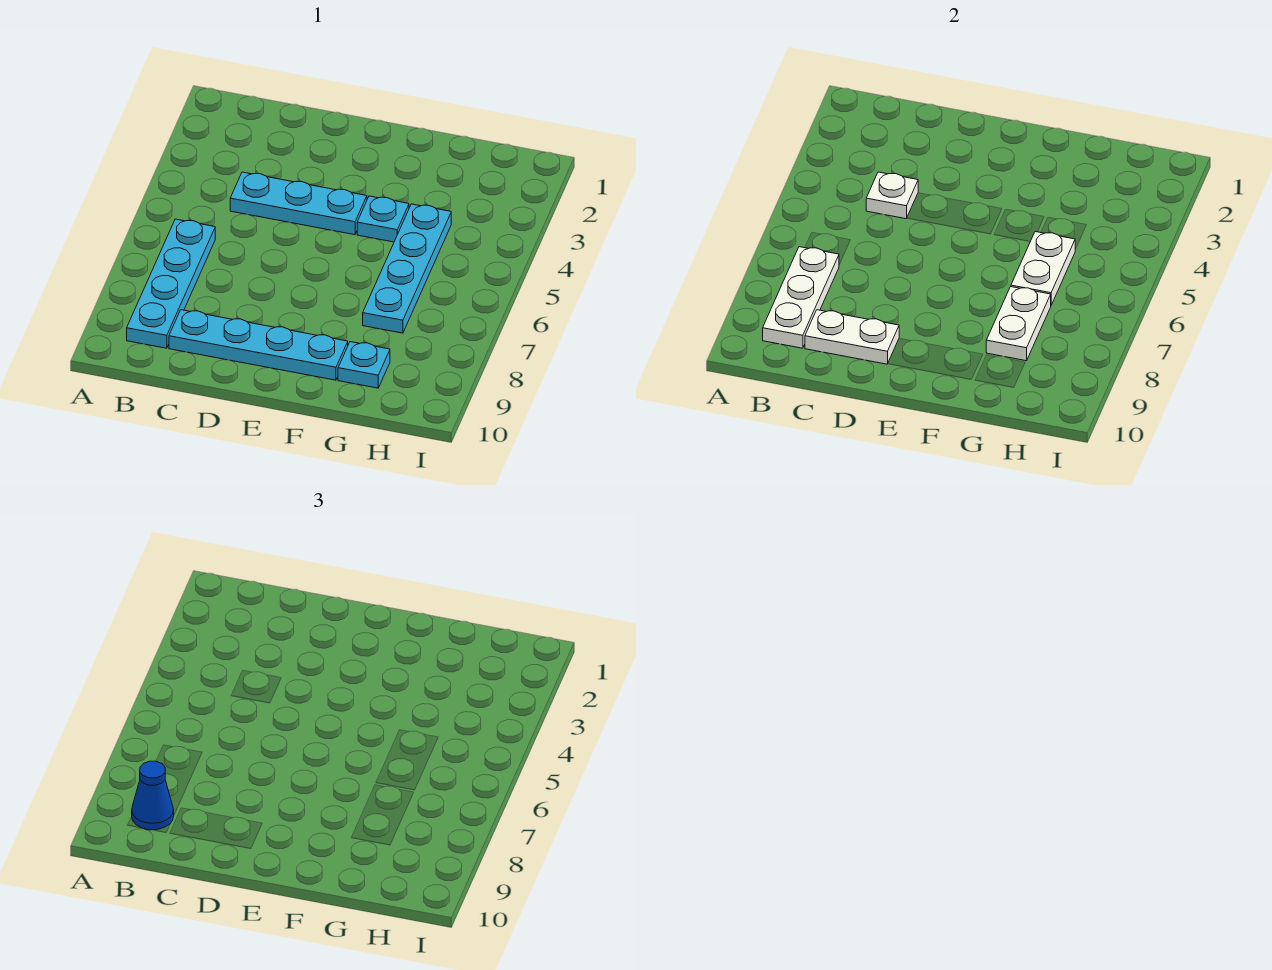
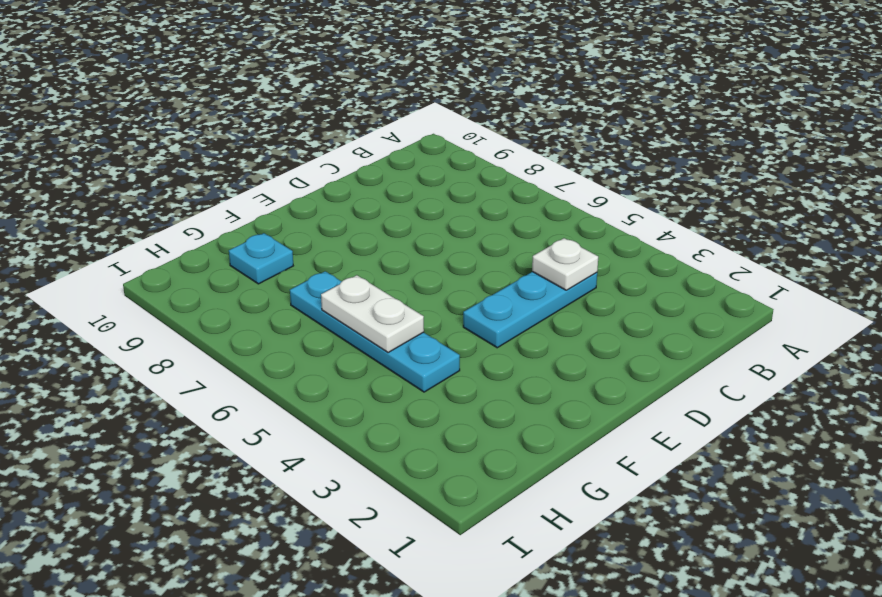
none -> cyan 1x4 plate [127,219,215,348]
none -> cyan 1x4 plate [169,310,348,380]
none -> cyan 1x1 plate [357,196,409,242]

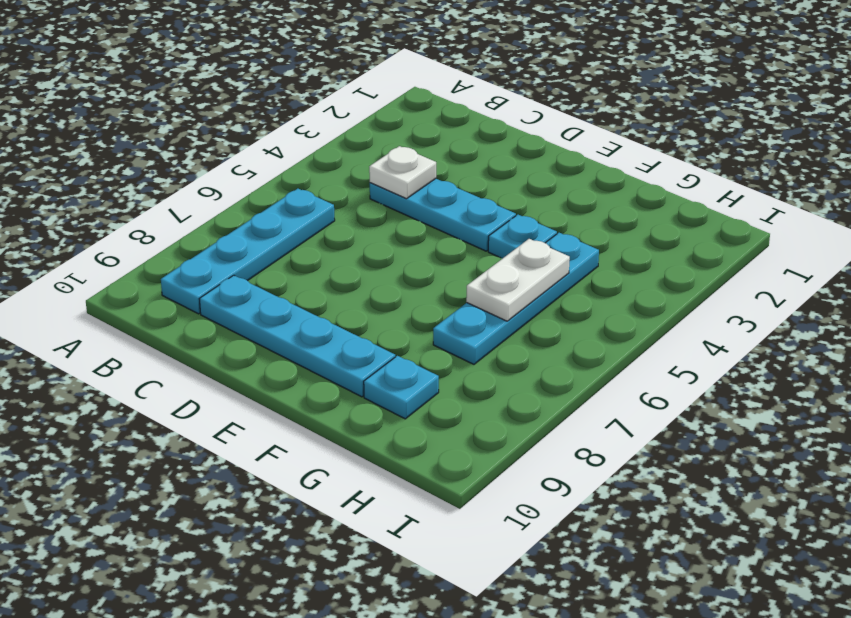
none -> white 1x3 plate [763,247,839,348]
none -> white 1x2 plate [805,310,899,364]
none -> white 1x2 plate [986,287,1051,361]

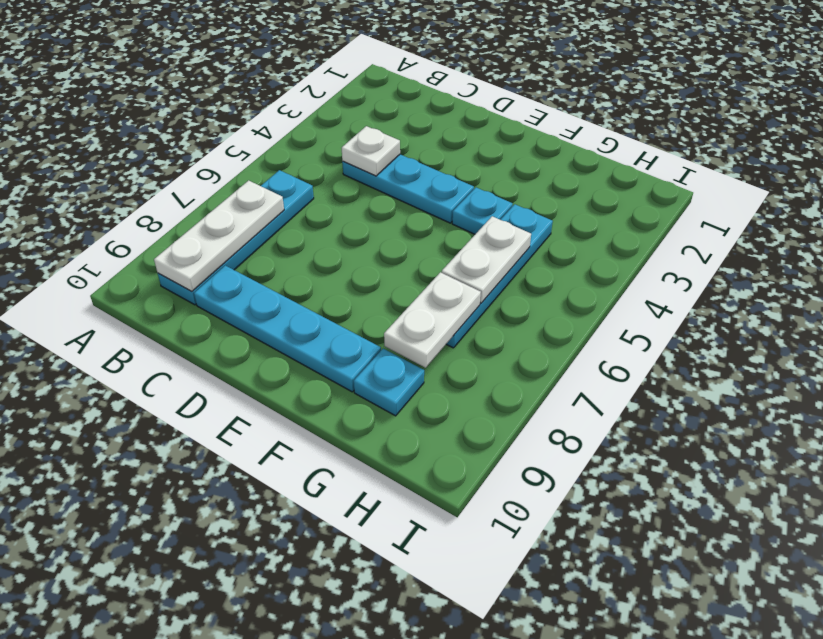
none -> white 1x2 plate [805,310,899,364]
none -> blue 1x1 cone [132,761,174,830]

